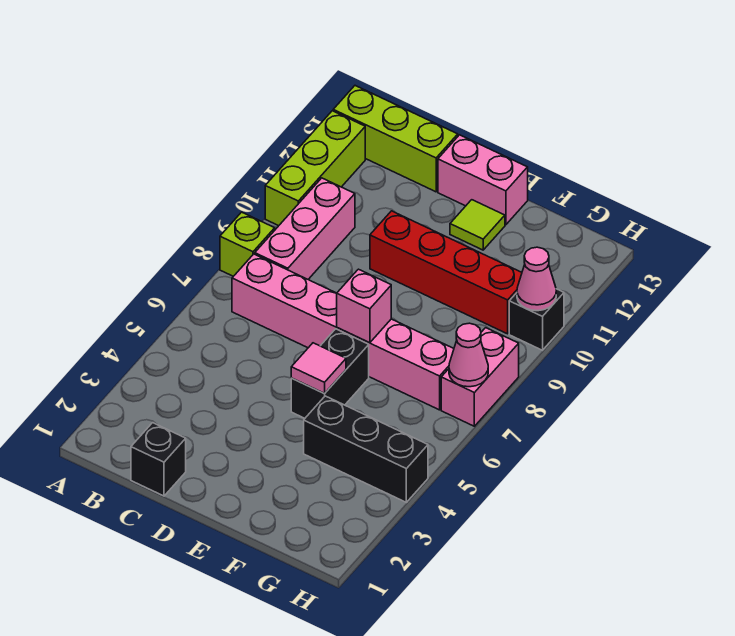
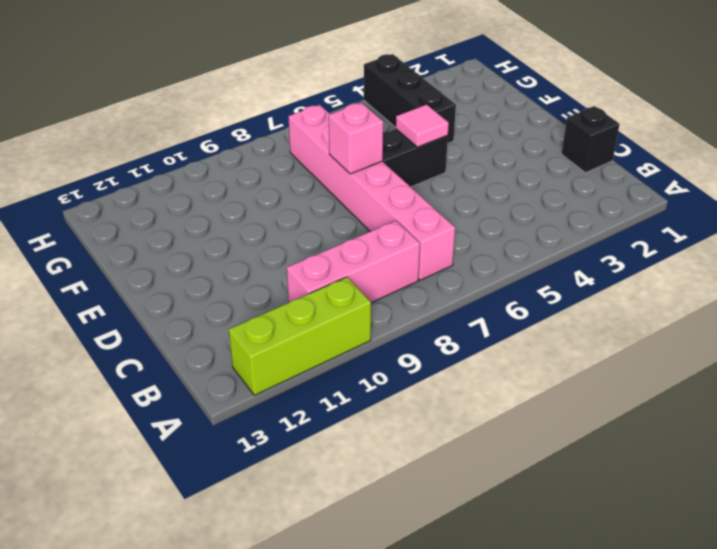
none -> lime 1x1 brick [220,212,275,276]
none -> lime 1x3 brick [333,86,458,192]
none -> red 1x4 brick [370,211,522,334]

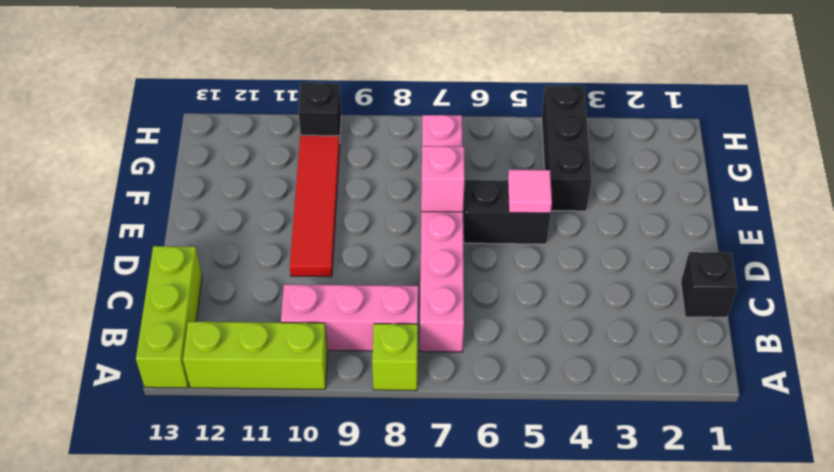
red 1x4 tile [290,135,340,277] -> red 1x4 brick [370,211,522,334]
none -> pink 1x2 brick [438,135,528,225]
none -> lime 1x1 tile [450,200,505,250]
none -> pink 1x2 brick [441,328,519,426]

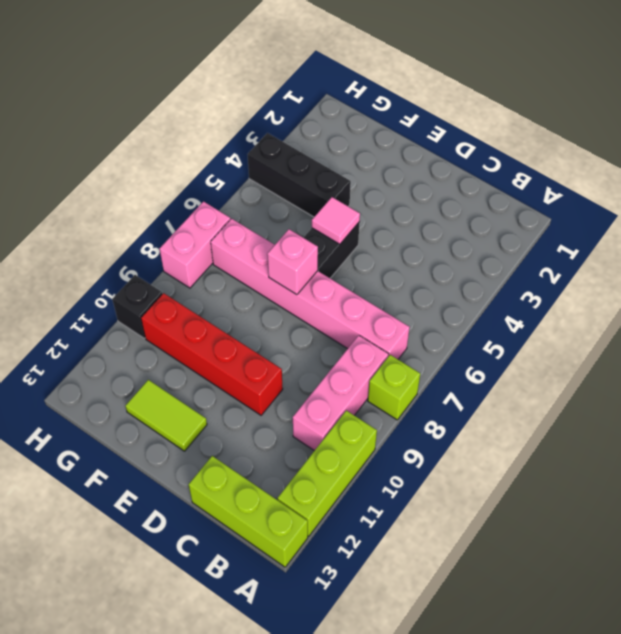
lime 1x2 tile [125,380,207,451] -> lime 1x1 tile [450,200,505,250]
none -> black 1x1 brick [131,423,186,496]
none -> pink 1x2 brick [438,135,528,225]
none -> pink 1x1 cone [449,323,488,387]

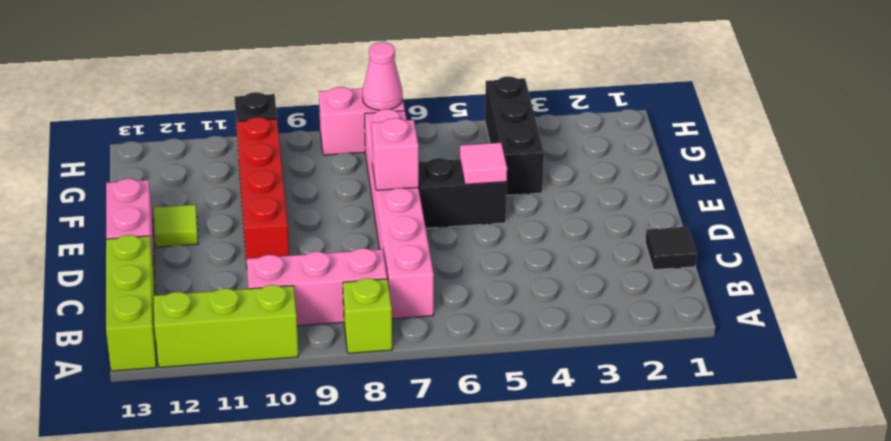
black 1x1 tile [645,227,697,270] -> black 1x1 brick [131,423,186,496]
none -> pink 1x1 cone [517,247,556,311]

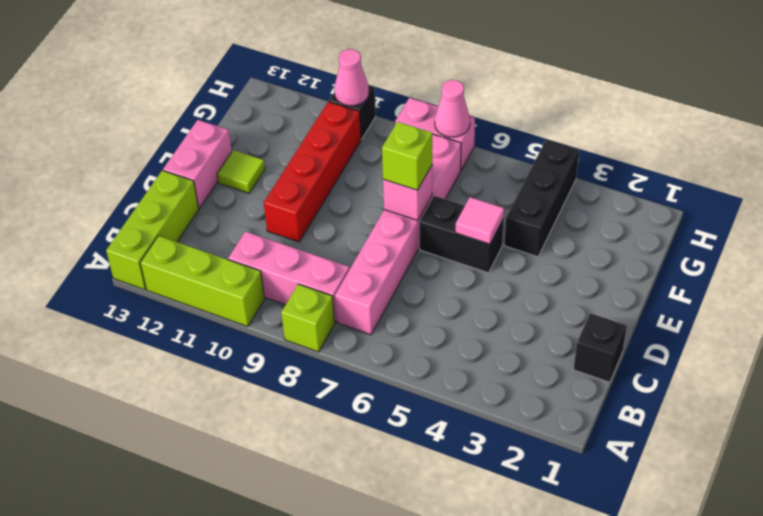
lime 1x1 brick [382,122,432,190] -> none

